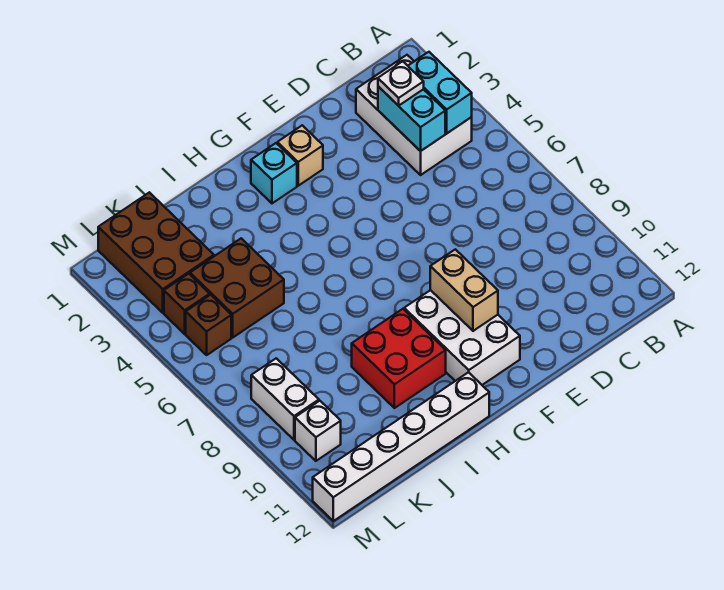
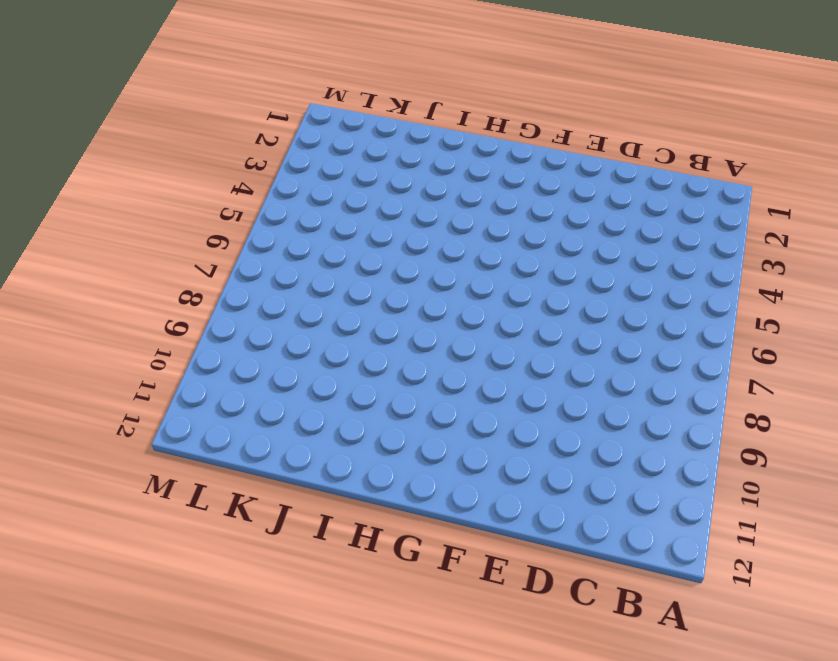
none -> white 2x3 brick [356,55,472,175]
none -> tan 1x1 brick [277,125,323,186]
none -> white 2x3 brick [404,290,520,385]

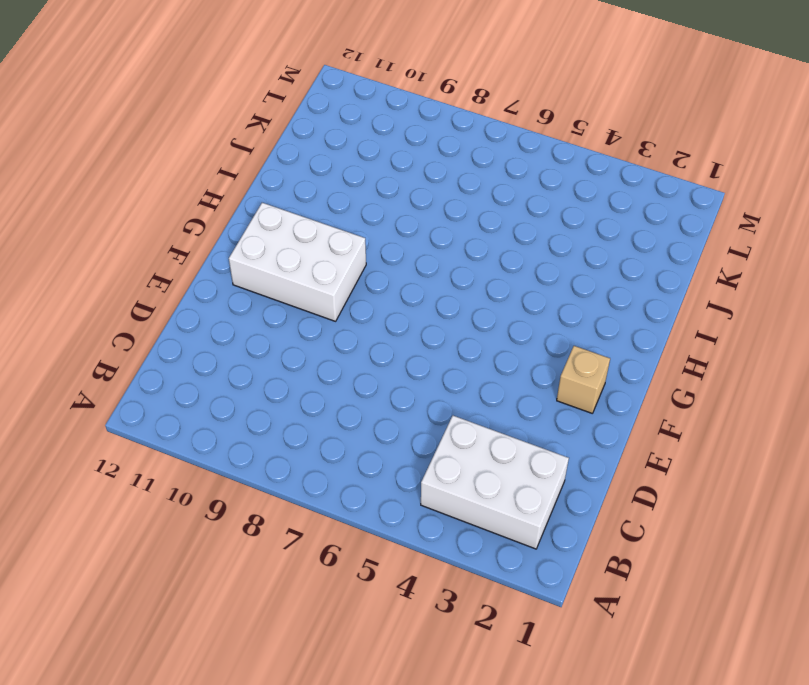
none -> cyan 1x1 brick [251,143,297,203]
none -> red 2x2 brick [352,309,446,408]
none -> white 1x6 brick [313,372,489,521]

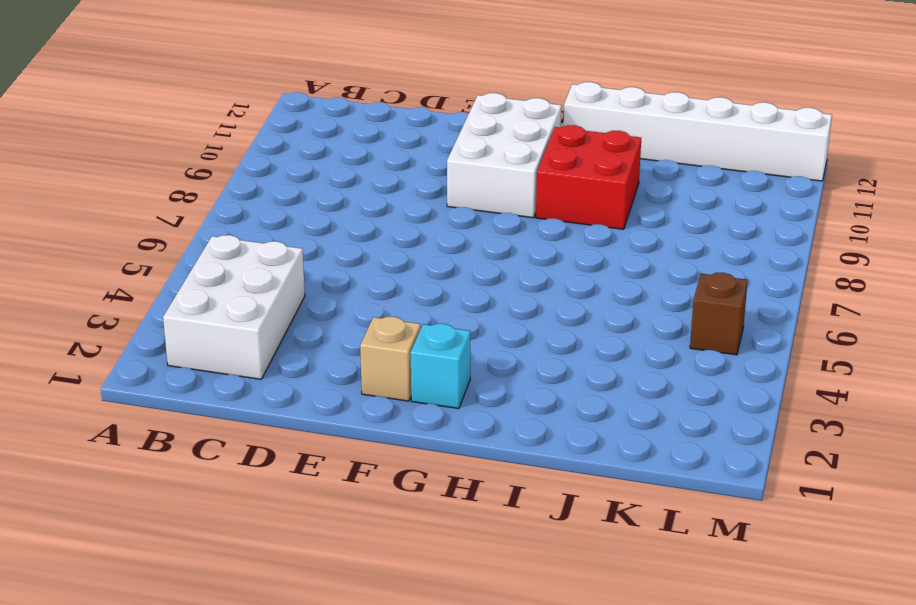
none -> brown 2x2 brick [190,238,284,337]
none -> brown 2x3 brick [98,192,214,313]
none -> brown 1x1 brick [164,274,210,334]

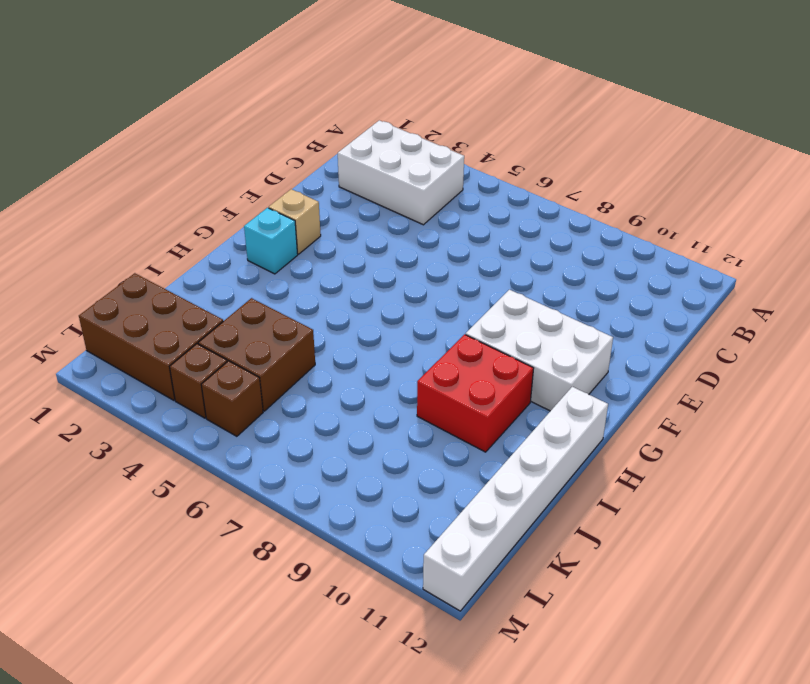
none -> white 1x2 brick [251,358,319,440]
none -> white 1x1 brick [295,401,341,461]
none -> cyan 1x2 brick [408,52,472,133]

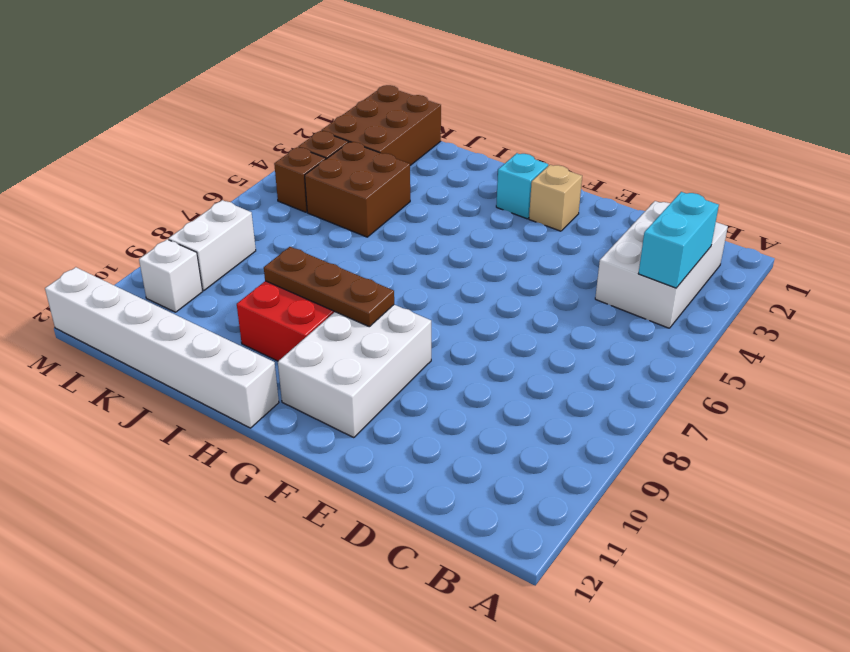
brown 1x3 plate [264,247,394,327] -> none
none -> cyan 1x2 brick [378,86,445,151]
none -> tan 1x2 brick [430,249,498,331]
none -> white 1x1 plate [378,61,424,106]

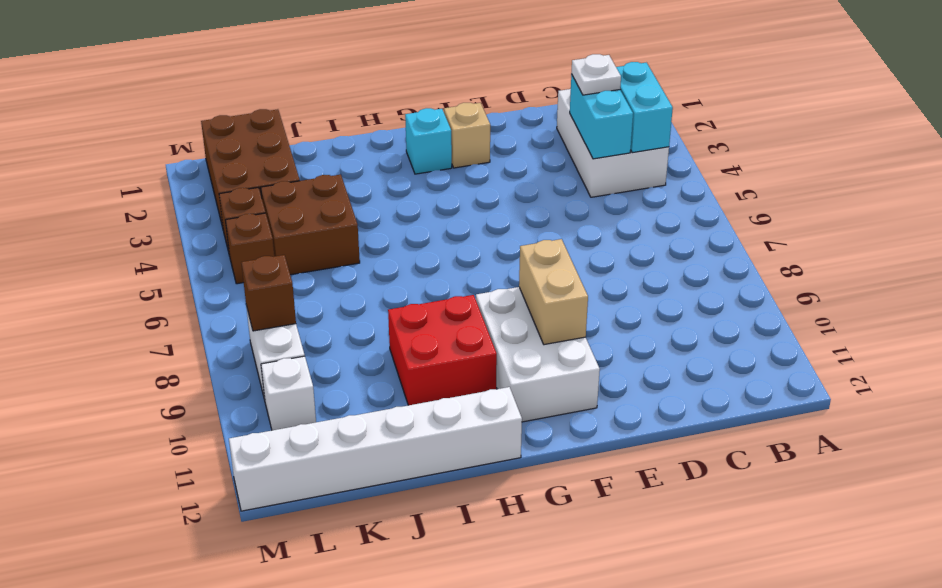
brown 1x1 brick [241,255,296,331] -> none

